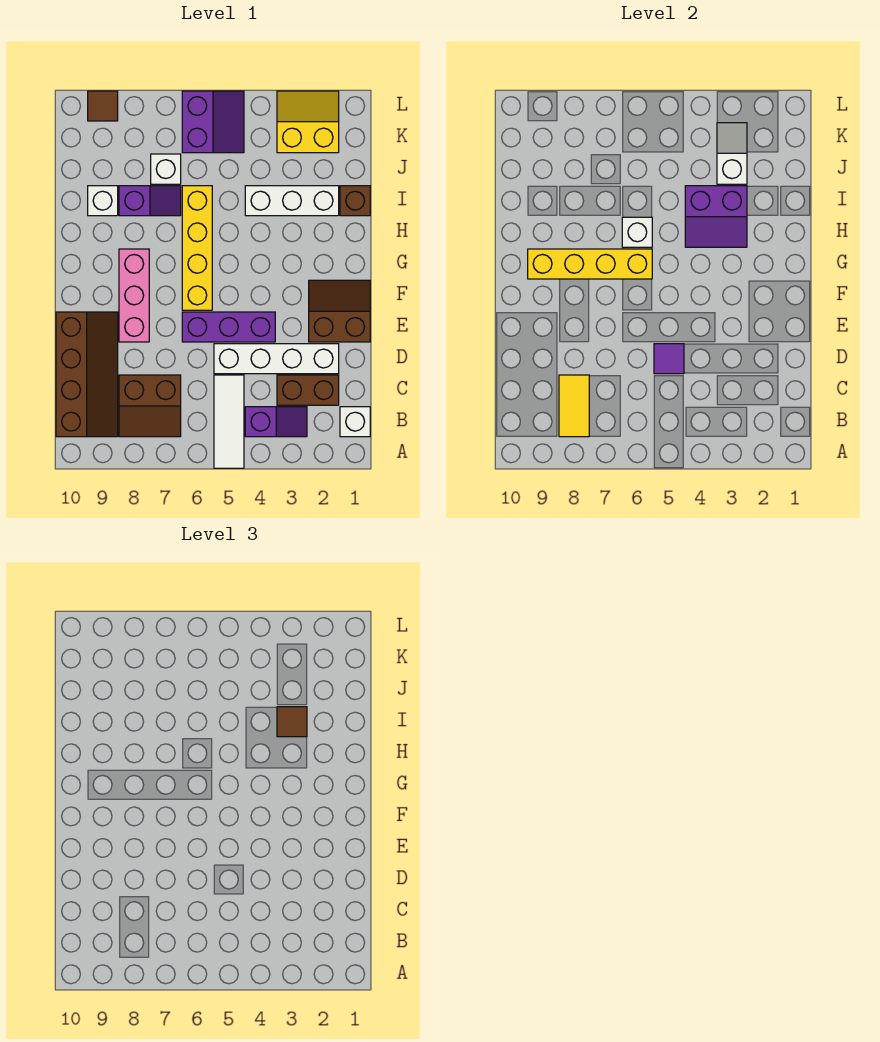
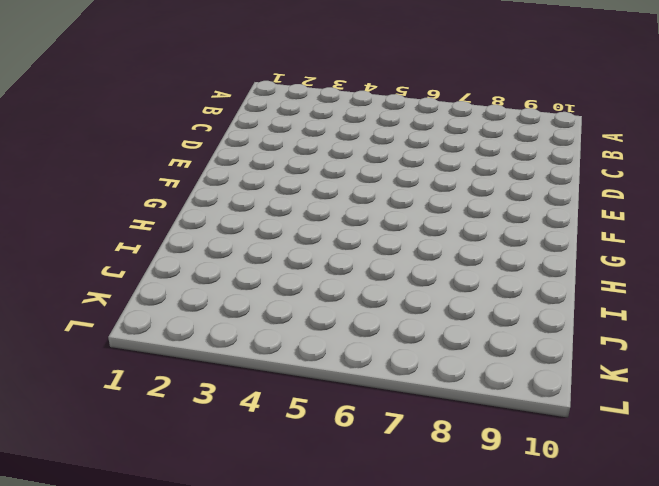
none -> white 1x3 tile [214,375,244,468]
none -> white 1x1 brick [340,407,370,437]
none -> purple 1x2 slope [245,407,307,437]

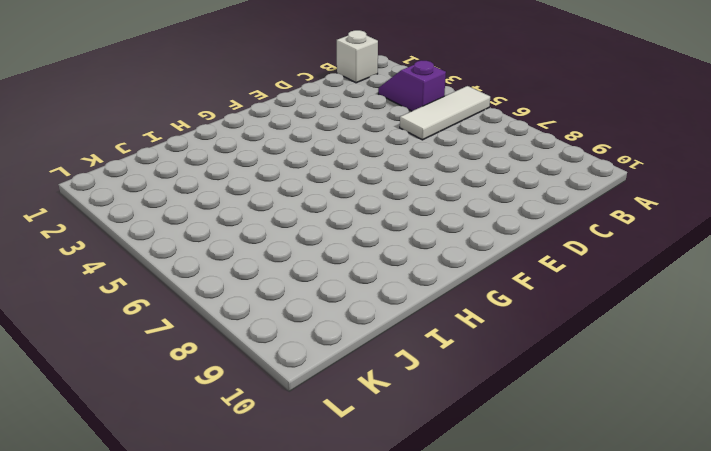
none -> brown 2x2 slope [119,375,181,437]
none -> brown 2x4 slope [56,312,118,437]
none -> brown 1x2 brick [277,375,339,405]

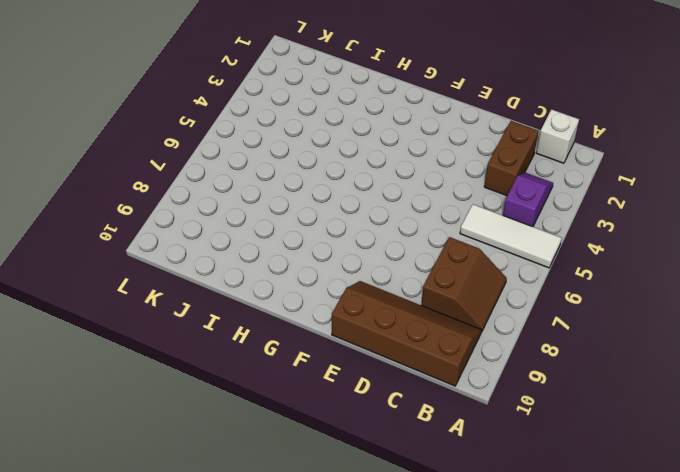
none -> white 1x4 brick [214,344,339,374]
none -> brown 2x2 slope [309,280,370,342]
none -> purple 1x3 brick [182,312,275,342]

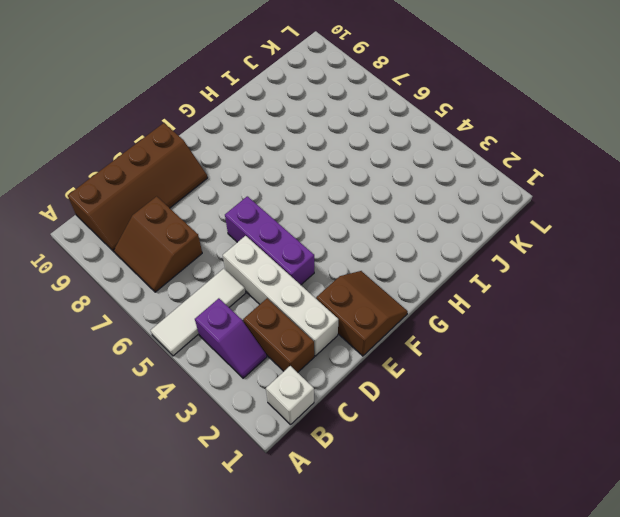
none -> pink 1x3 brick [119,249,149,342]
none -> yellow 1x4 brick [182,186,212,310]
none -> brown 1x1 brick [340,186,370,216]

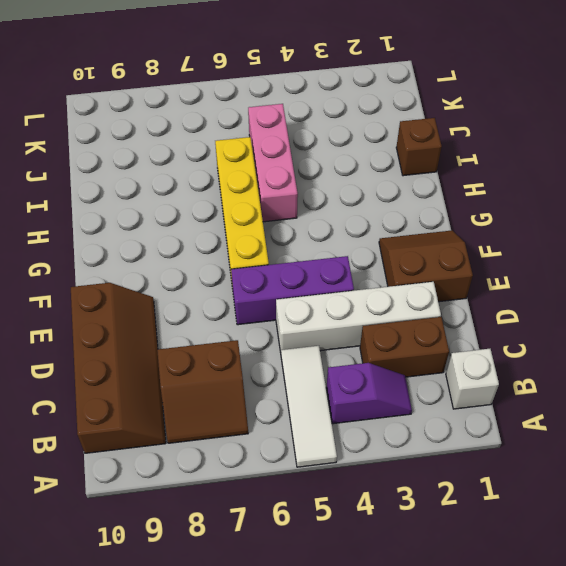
pink 1x3 brick [248,104,298,222] -> pink 1x3 brick moved to [119,249,149,342]
none -> white 1x3 brick [245,186,339,216]
none -> purple 1x2 slope [119,186,181,216]
none -> white 1x1 brick [88,186,118,216]

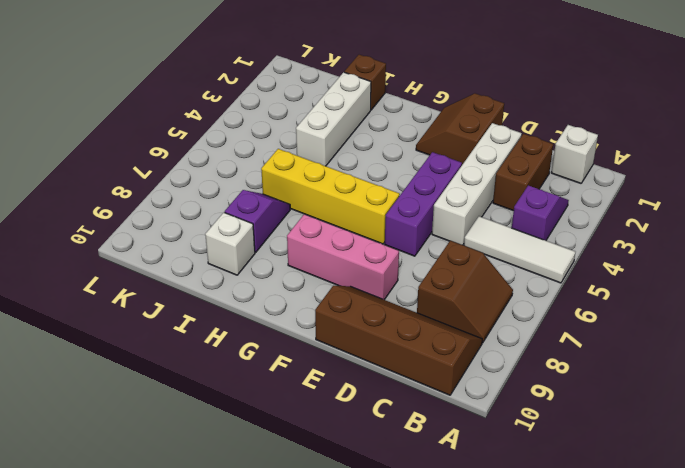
none -> white 1x1 brick [151,154,181,184]
none -> yellow 2x2 slope [277,91,339,153]
none -> purple 2x2 slope [182,91,244,153]

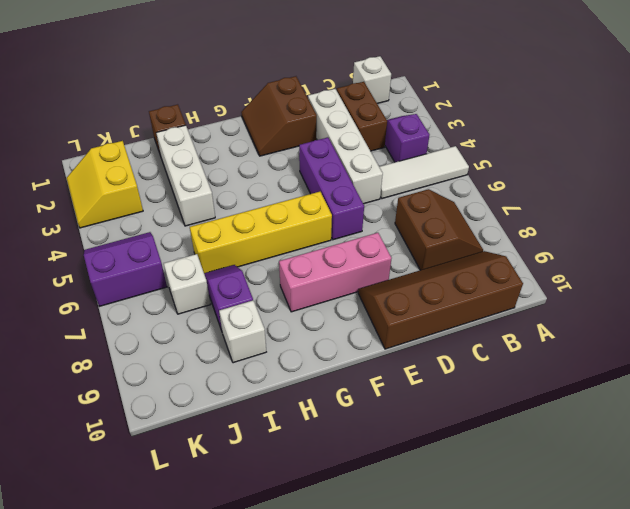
none -> brown 1x1 tile [88,91,118,121]
none -> yellow 1x2 tile [559,375,589,437]
none -> purple 1x1 tile [654,344,684,374]

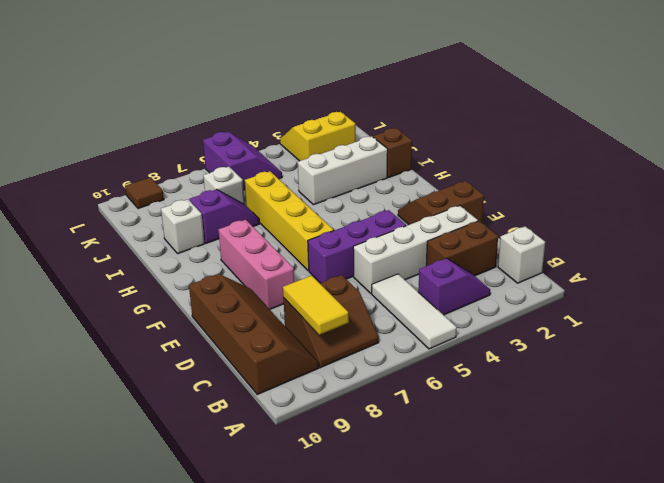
none -> purple 1x1 tile [654,344,684,374]
none -> yellow 1x4 brick [528,249,652,279]
none -> purple 2x2 slope [685,186,747,247]

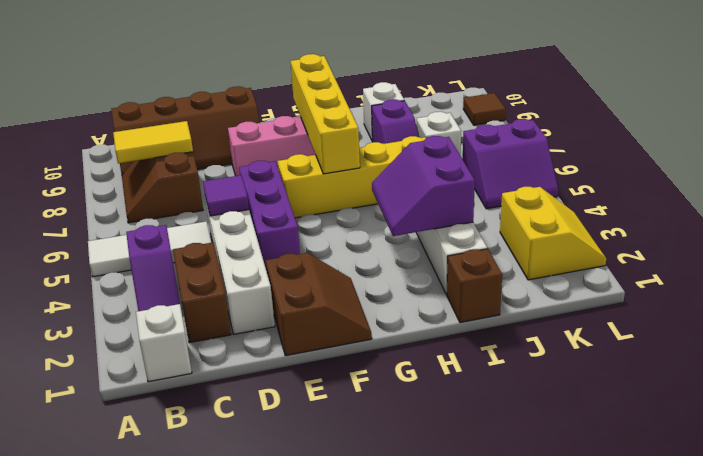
none -> white 1x1 brick [622,217,652,247]
none -> white 1x2 slope [717,123,747,184]
none -> brown 1x1 tile [277,707,307,737]

